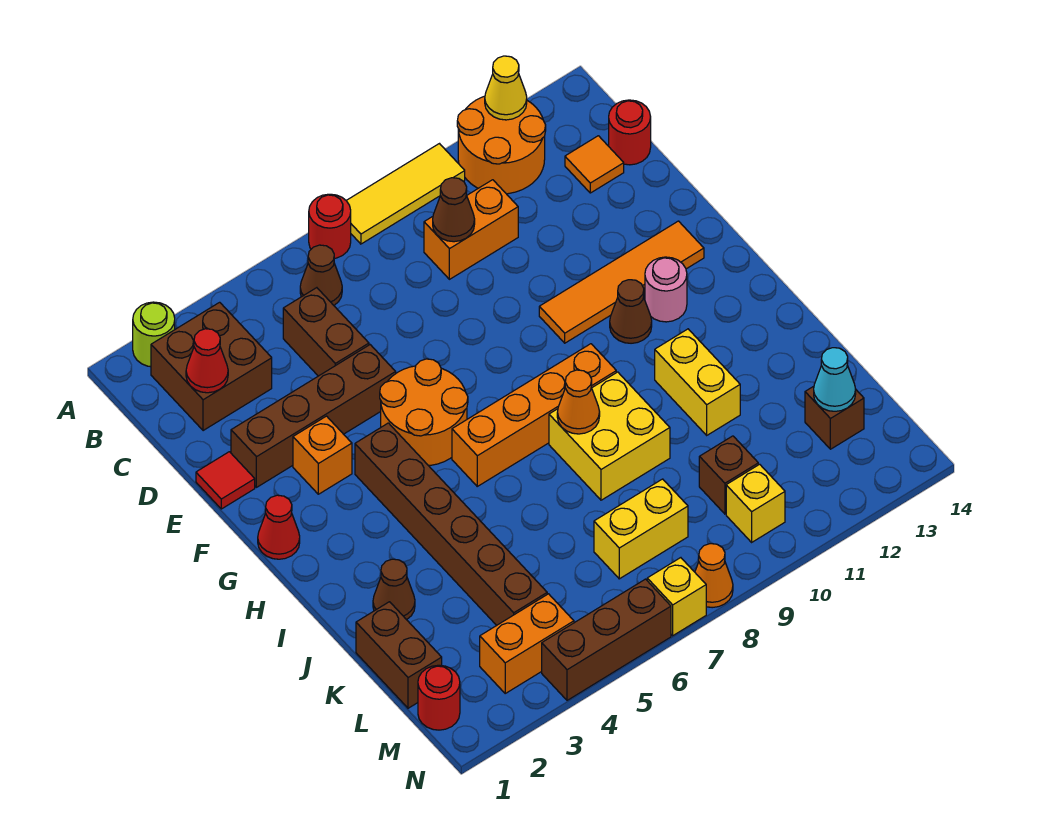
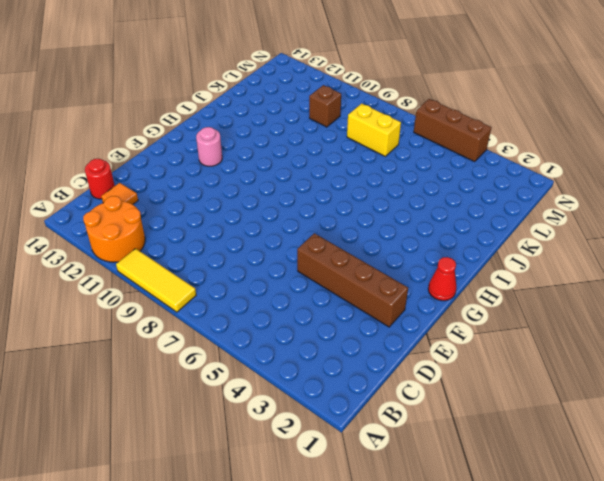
none -> lime 1x1 round brick [133,302,175,367]
none -> red 1x1 round brick [309,194,351,258]
none -> brown 2x2 brick [151,302,272,431]
none -> brown 1x1 cone [300,245,342,305]

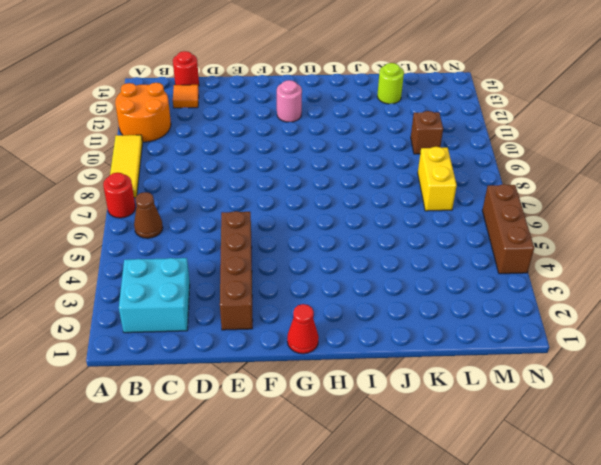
cyan 2x2 brick [119,258,190,333] -> brown 2x2 brick [151,302,272,431]
lime 1x1 round brick [377,63,404,104] -> lime 1x1 round brick moved to [133,302,175,367]
none -> brown 1x2 brick [283,288,369,376]
none -> orange 1x2 brick [424,180,518,279]
none -> red 1x1 tile [196,452,255,509]
none -> orange 1x1 brick [293,416,352,494]

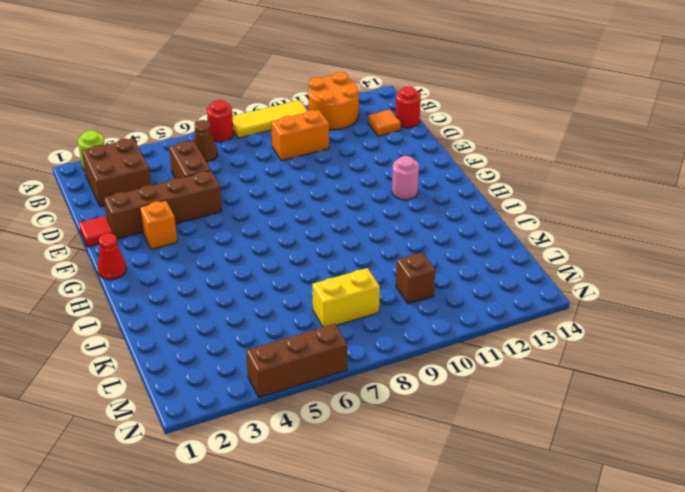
none -> orange 2x2 round brick [380,359,468,466]
none -> orange 1x4 tile [539,221,704,343]
none -> brown 1x6 brick [355,423,547,625]
none -> brown 1x1 cone [610,280,652,343]

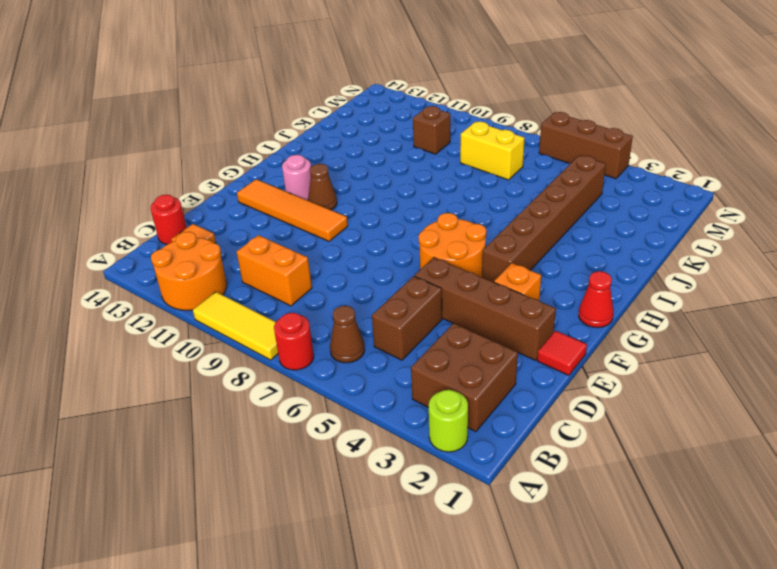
none -> orange 1x4 brick [452,344,616,486]
none -> yellow 2x2 brick [549,372,670,500]
none -> yellow 1x2 brick [655,329,740,435]
none -> brown 1x1 cone [373,559,415,620]

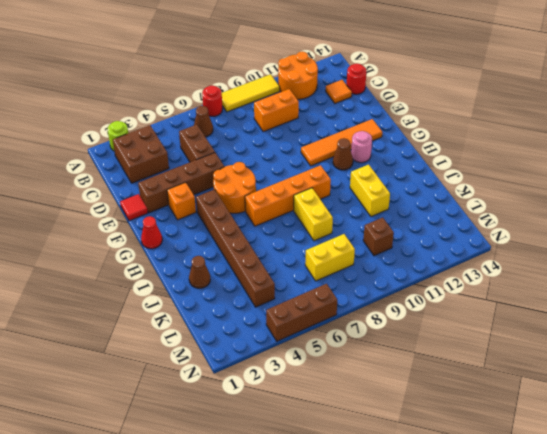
yellow 1x2 brick [294,188,333,241] -> yellow 2x2 brick [549,372,670,500]
none -> brown 1x2 brick [356,602,442,708]
none -> brown 1x1 brick [805,386,864,449]
none -> red 1x1 round brick [418,665,460,730]
none -> orange 1x2 brick [480,594,574,693]

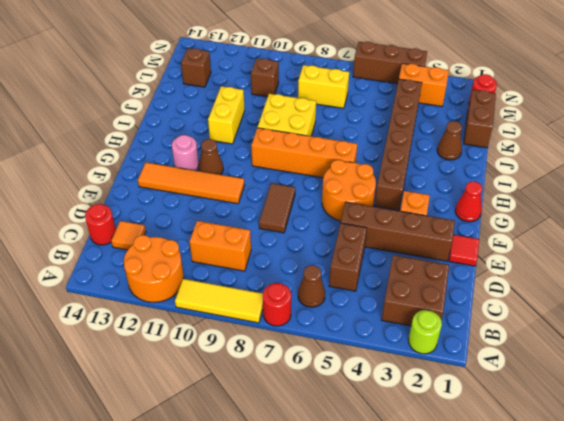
brown 1x2 tile [259,183,295,233] -> none
none -> yellow 1x1 brick [726,464,785,542]
none -> yellow 1x1 brick [647,558,706,636]
none -> orange 1x1 cone [695,544,733,608]
none -> yellow 1x1 cone [485,56,527,120]

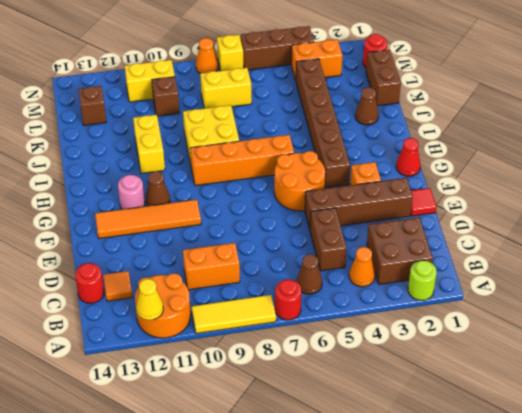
orange 1x1 cone [349,247,375,287] -> orange 1x1 cone moved to [557,370,600,434]
yellow 1x2 brick [125,60,175,102] -> yellow 1x1 brick [726,464,785,542]
none -> red 1x1 cone [186,329,228,393]
none -> brown 1x1 cone [433,178,475,242]
none -> cyan 1x1 cone [814,348,856,411]

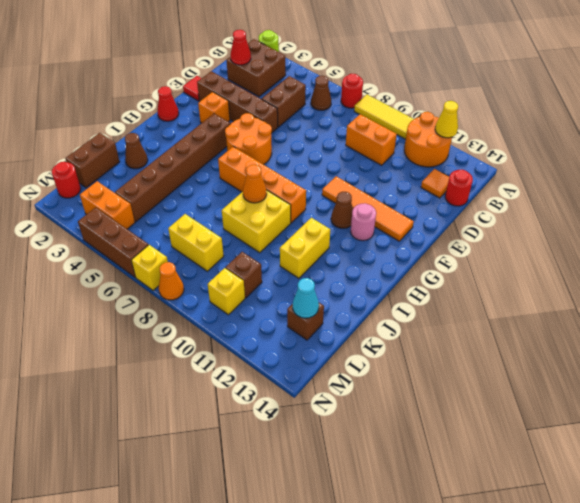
none -> brown 1x1 cone [433,178,475,242]

